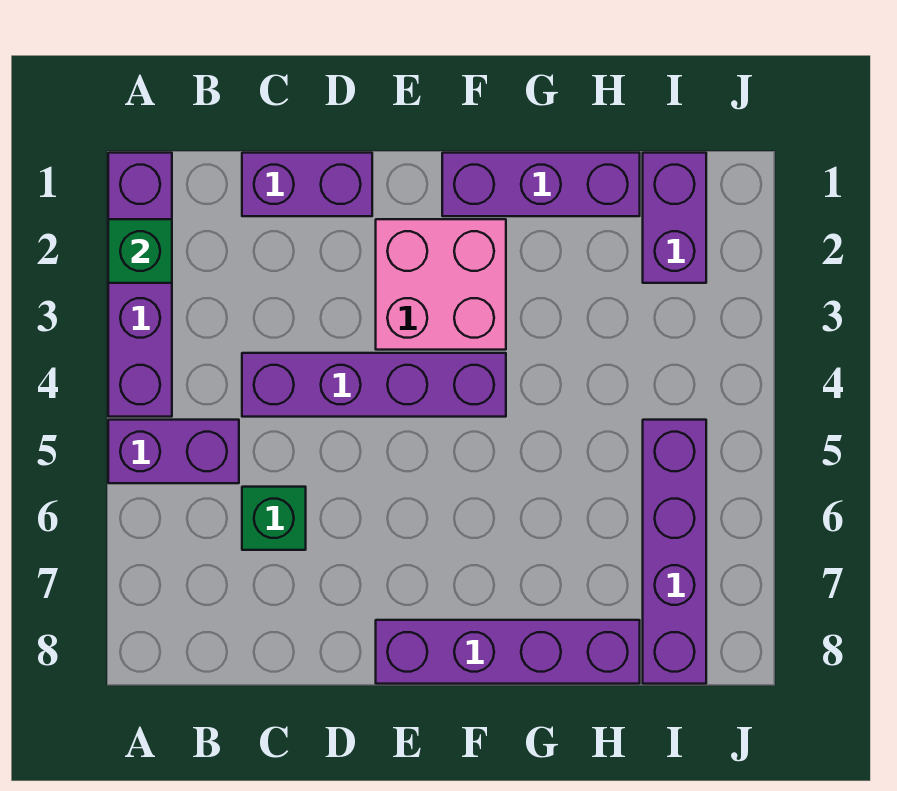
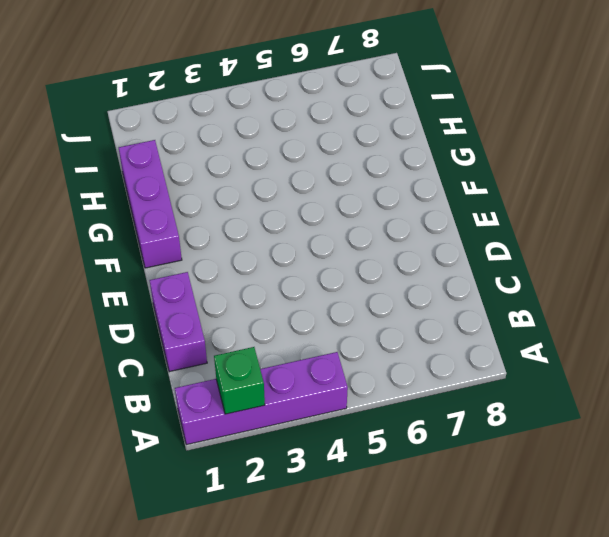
none -> purple 1x2 brick [108,420,239,483]
none -> purple 1x4 brick [242,353,506,417]

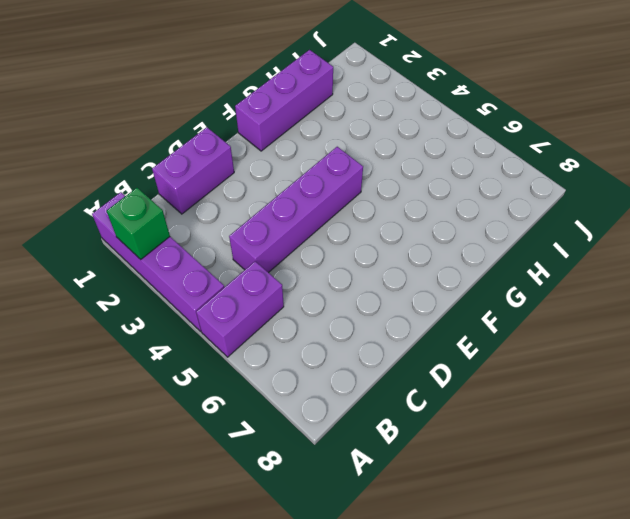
none -> green 1x1 brick [242,487,306,550]
none -> pink 2x2 brick [376,219,506,350]

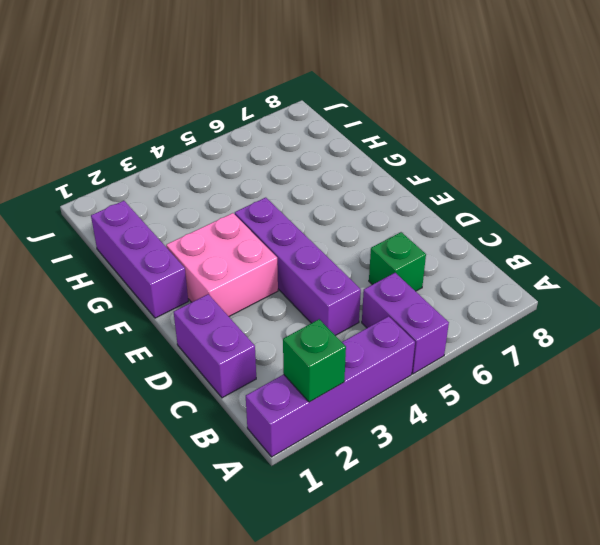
none -> purple 1x4 brick [376,620,640,684]
none -> purple 1x2 brick [643,153,706,283]

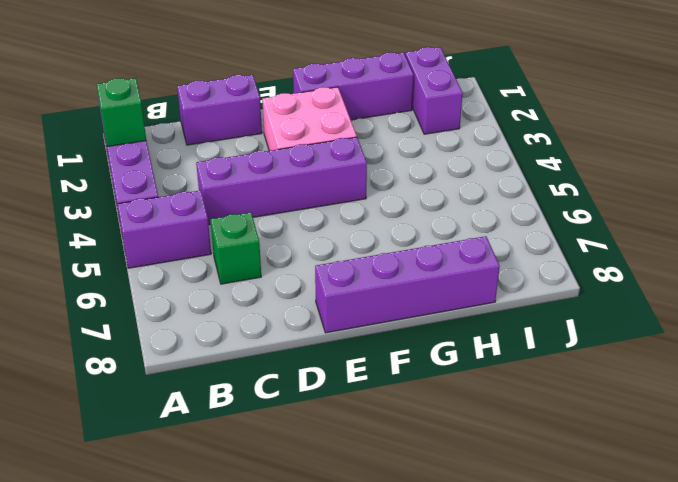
none -> purple 1x4 brick [643,420,706,684]

